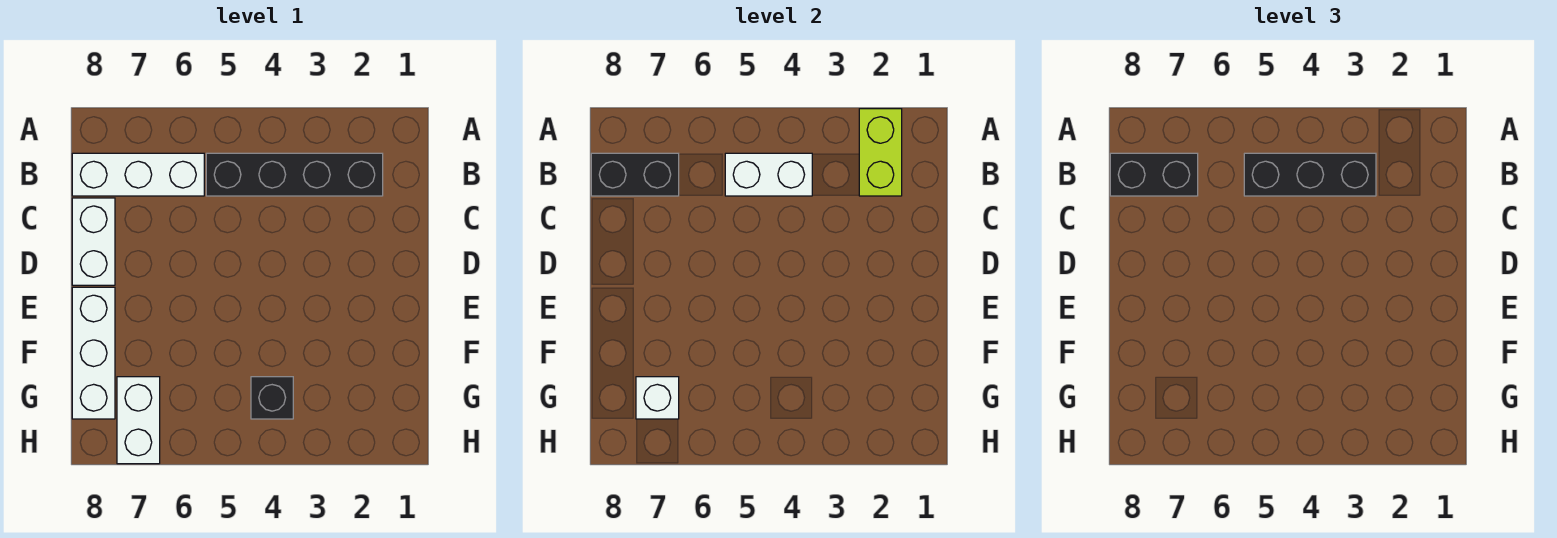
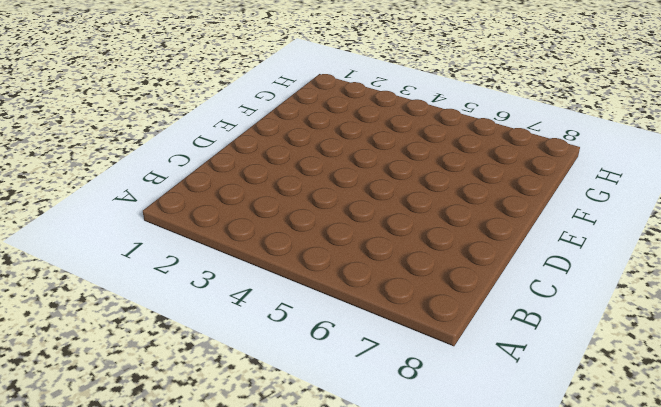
none -> black 1x4 brick [206,153,383,196]
none -> white 1x3 brick [72,153,204,196]
none -> white 1x2 brick [72,198,115,285]

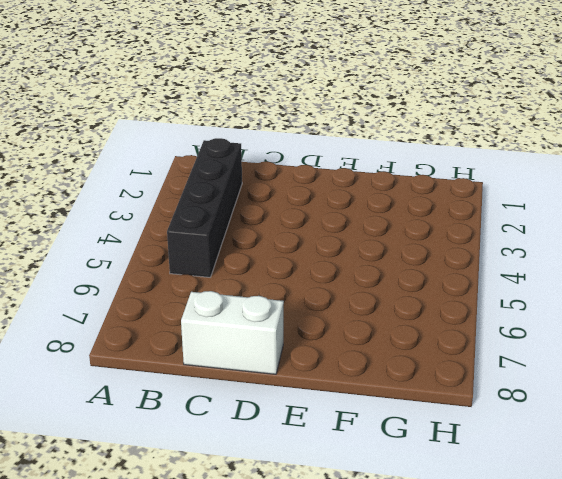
none -> white 1x3 brick [72,153,204,196]
none -> white 1x3 brick [72,287,115,419]
none -> black 1x1 brick [251,377,293,419]

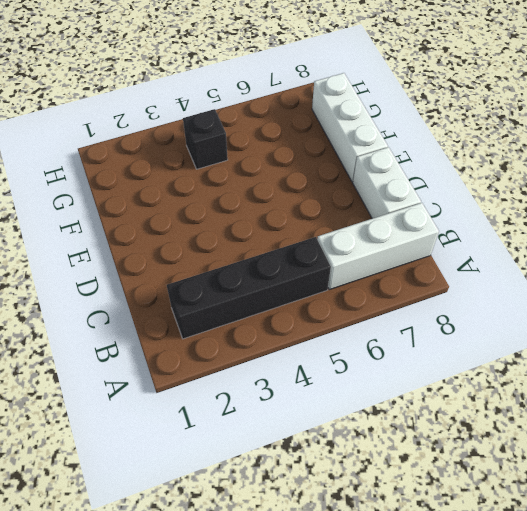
none -> white 1x2 brick [117,377,160,464]
none -> lime 1x2 brick [859,109,902,196]
none -> white 1x2 brick [725,153,812,196]

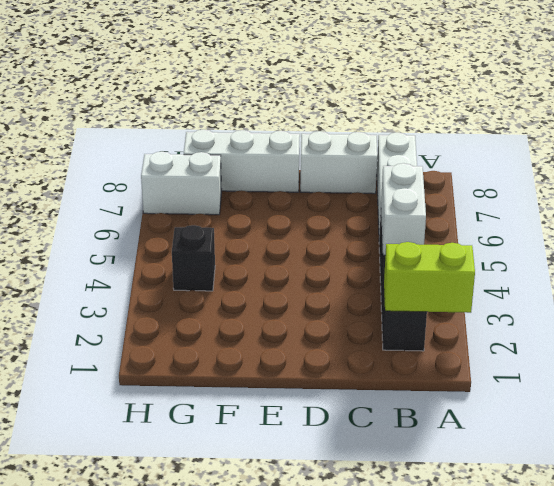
none -> black 1x2 brick [591,153,679,196]
none -> white 1x1 brick [636,377,679,419]
none -> black 1x3 brick [1244,153,1376,196]

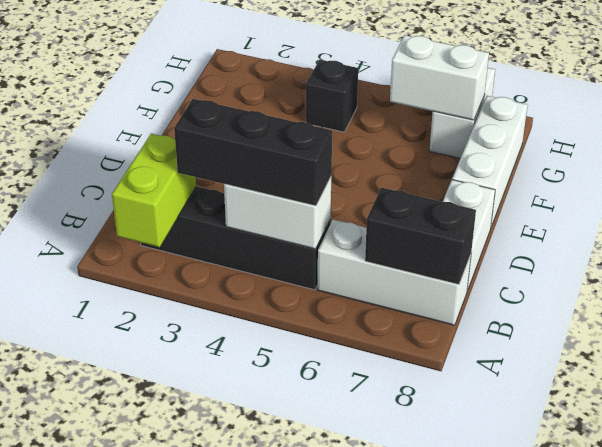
white 1x2 brick [390,35,489,120] -> white 1x1 brick [636,377,679,419]
none -> black 1x2 brick [1110,153,1198,196]

